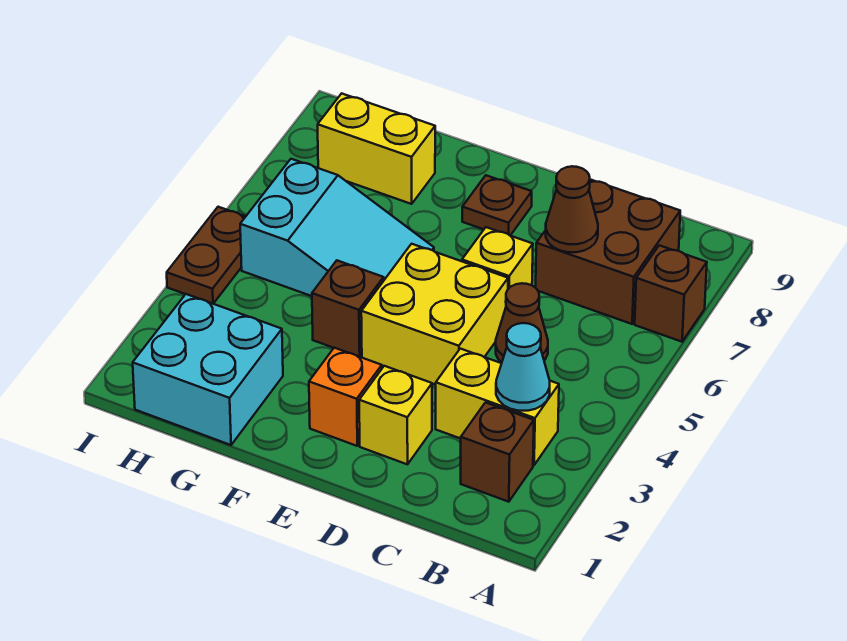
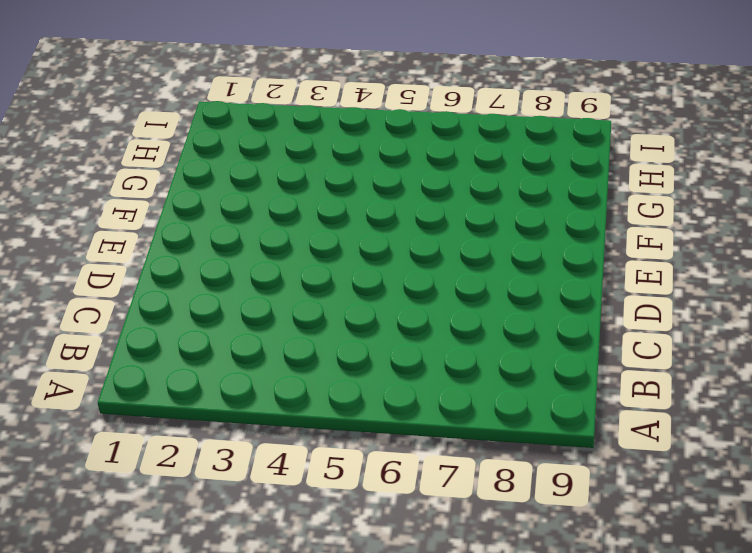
none -> brown 1x1 brick [635,245,707,342]
none -> brown 1x1 brick [461,403,534,502]
none -> yellow 1x2 brick [436,349,559,465]

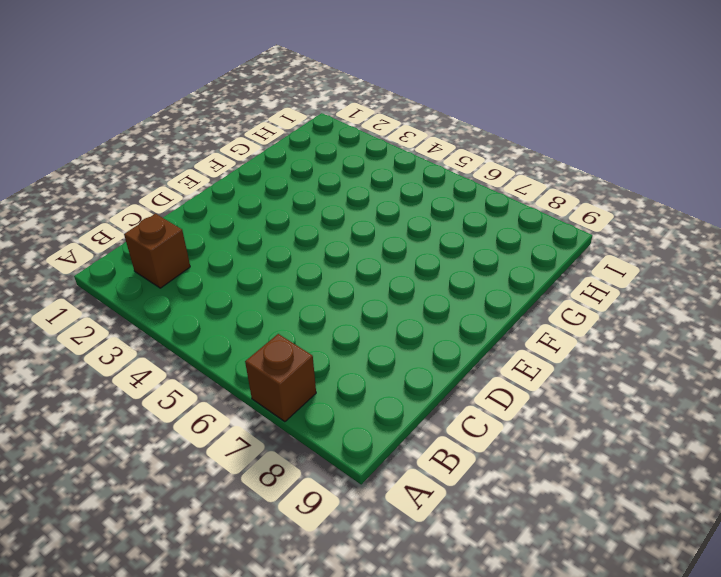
none -> yellow 1x2 brick [436,349,559,465]
none -> brown 2x2 brick [536,179,680,324]
none -> brown 1x1 cone [496,283,548,362]

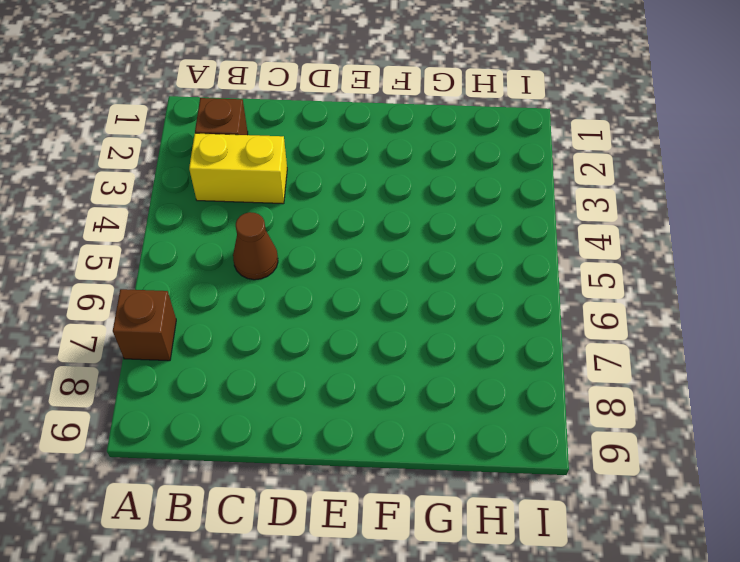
none -> brown 2x2 brick [536,179,680,324]
none -> yellow 1x1 brick [359,366,432,464]
none -> yellow 2x2 brick [361,244,508,385]

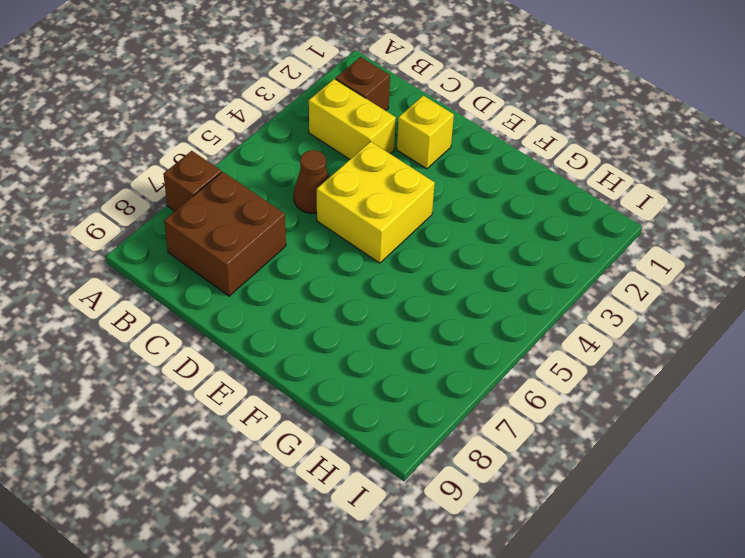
none -> yellow 1x1 brick [462,227,533,289]
none -> orange 1x1 brick [309,348,382,446]
none -> brown 1x1 plate [462,175,532,235]

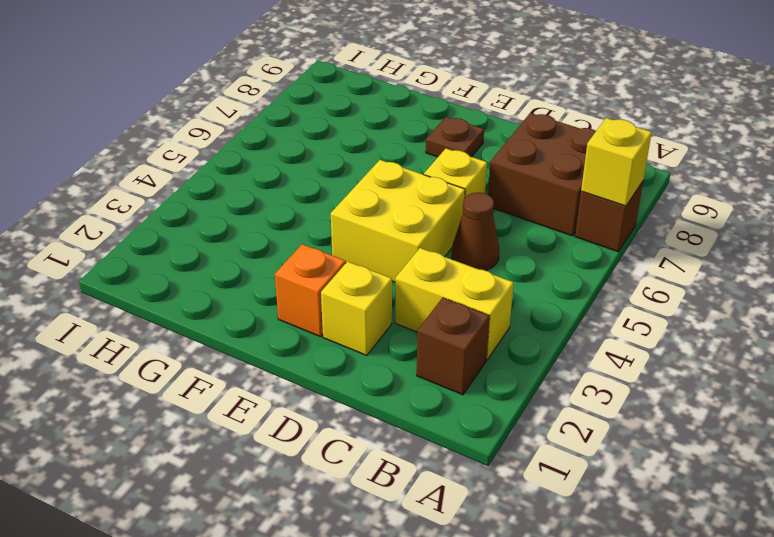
yellow 1x1 brick [581,118,652,206] -> none
none -> brown 1x1 brick [312,261,384,357]
none -> cyan 2x3 slope [240,159,434,296]
none -> cyan 2x2 brick [133,294,283,445]

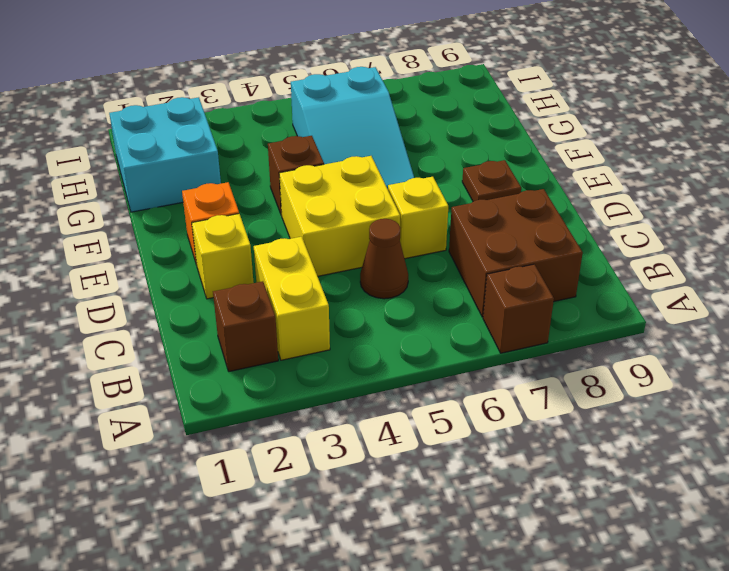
none -> yellow 1x2 brick [318,93,435,204]
none -> brown 1x2 plate [167,207,246,304]
none -> cyan 1x1 cone [496,323,550,411]

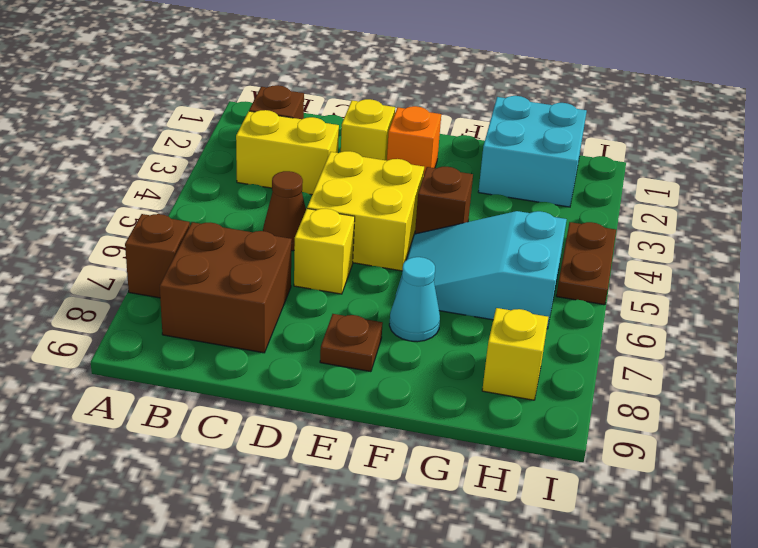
cyan 1x1 cone [389,257,440,342] -> cyan 1x1 cone moved to [496,323,550,411]
yellow 1x1 brick [482,308,548,400] -> yellow 1x2 brick [318,93,435,204]
none -> brown 1x1 cone [546,166,598,252]

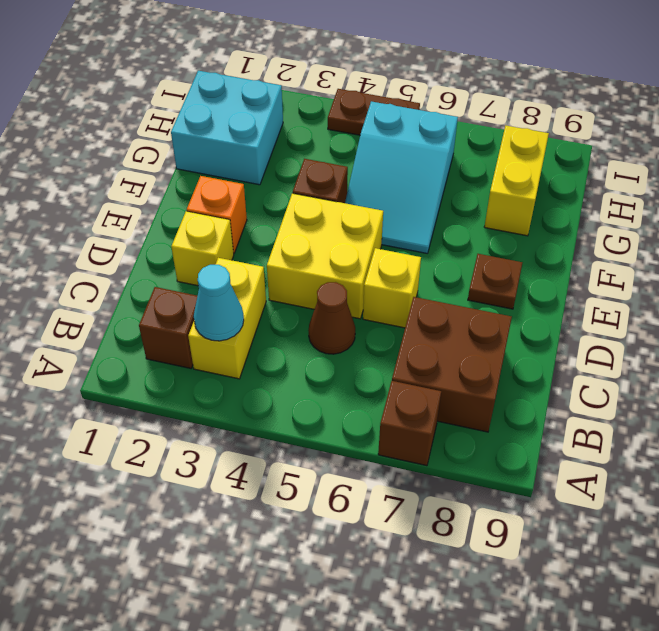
none -> brown 1x1 cone [546,166,598,252]

